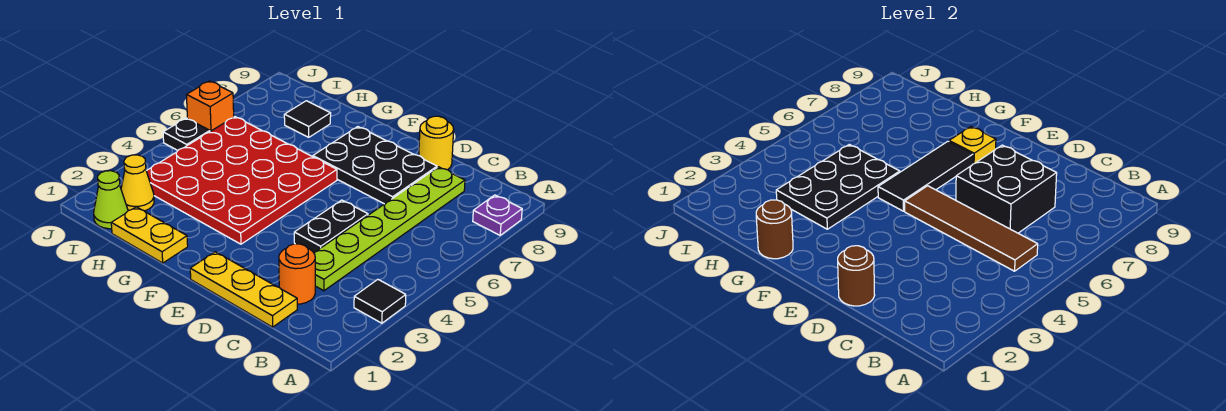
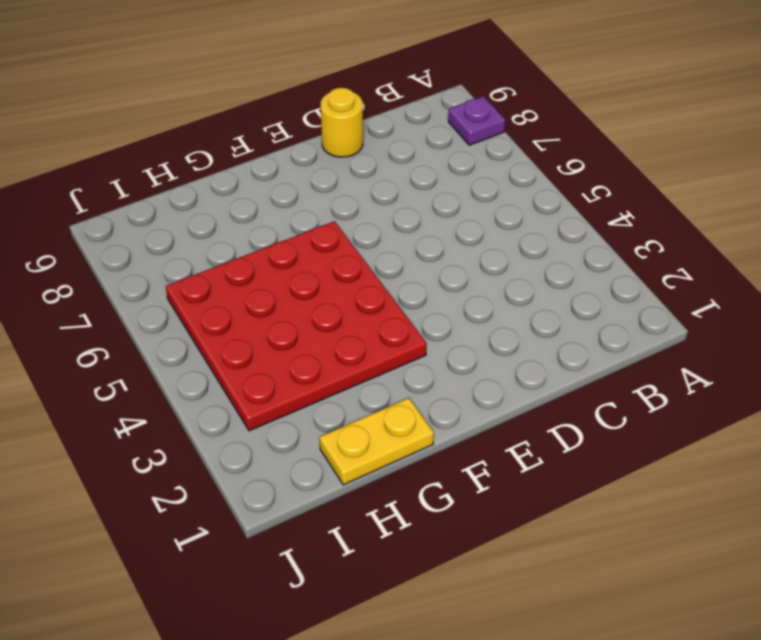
none -> black 1x1 tile [354,279,406,323]
none -> yellow 1x3 plate [190,252,297,327]
none -> orange 1x1 round brick [279,244,315,304]

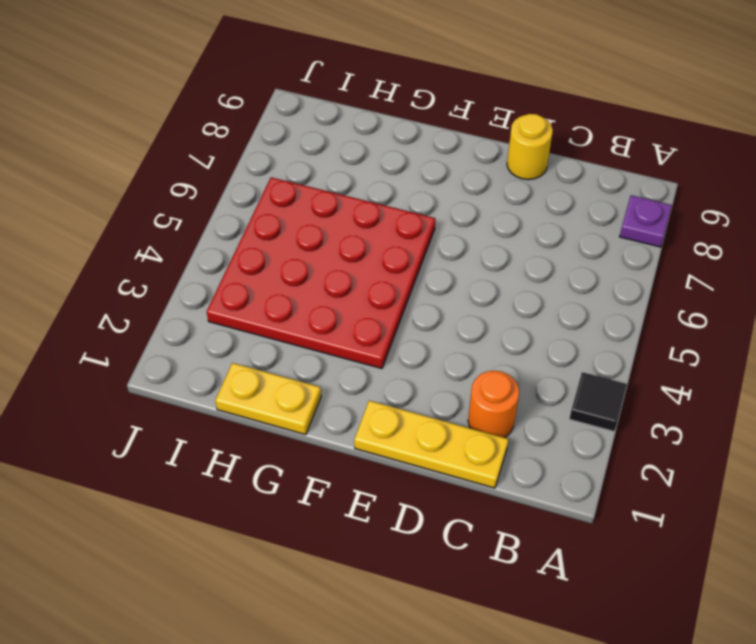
none -> lime 1x6 plate [314,167,465,291]
none -> black 1x2 plate [294,200,368,253]
none -> black 2x3 plate [313,127,437,204]

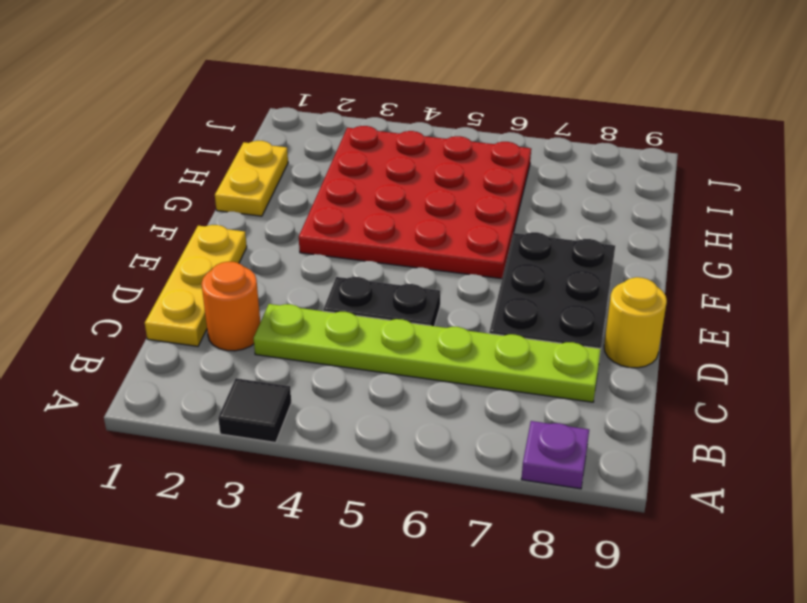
none -> black 1x1 tile [284,101,331,137]
none -> lime 1x1 cone [94,171,128,229]
none -> yellow 1x1 cone [121,155,154,211]

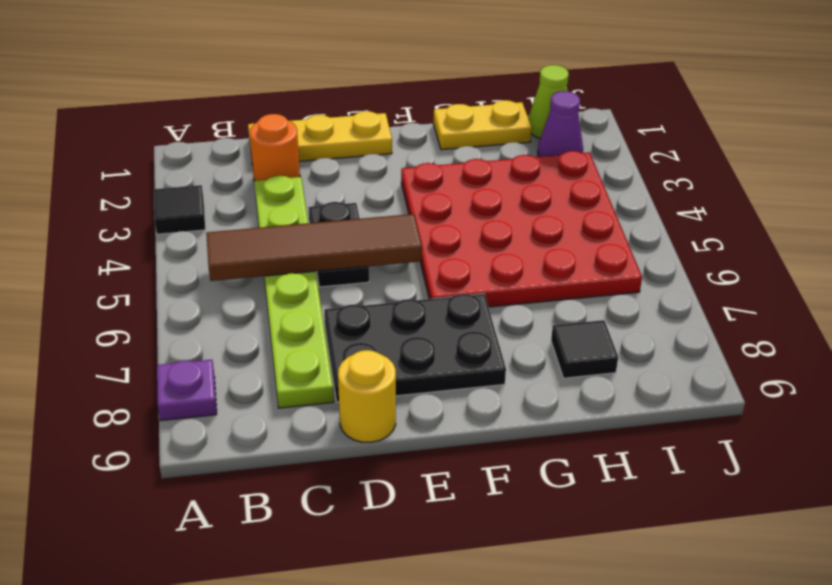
purple 1x1 cone [538,91,583,157] -> yellow 1x1 cone [121,155,154,211]
none -> black 1x1 plate [163,118,210,150]
none -> orange 1x1 brick [187,81,234,131]
none -> black 2x2 brick [956,145,1057,233]

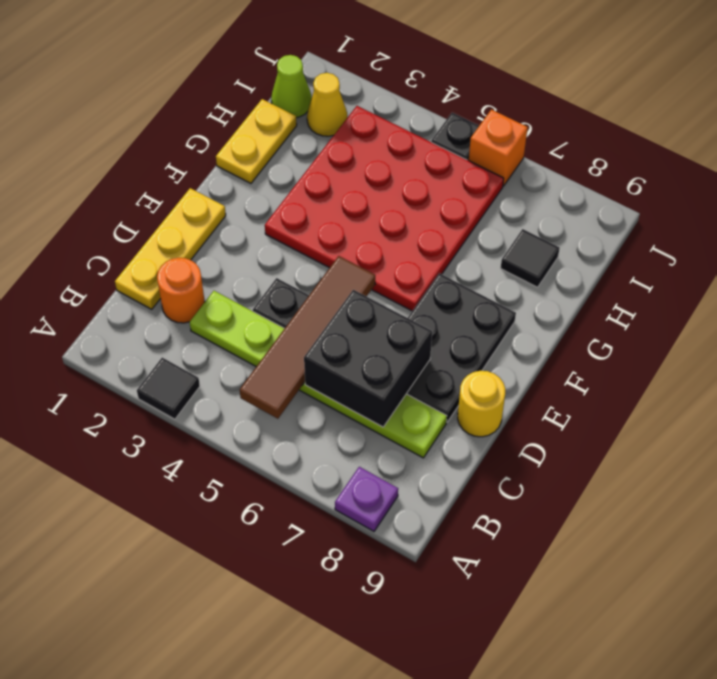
none -> brown 1x1 round brick [838,246,875,306]
none -> black 1x3 tile [878,141,973,211]
none -> yellow 1x1 plate [949,127,996,164]

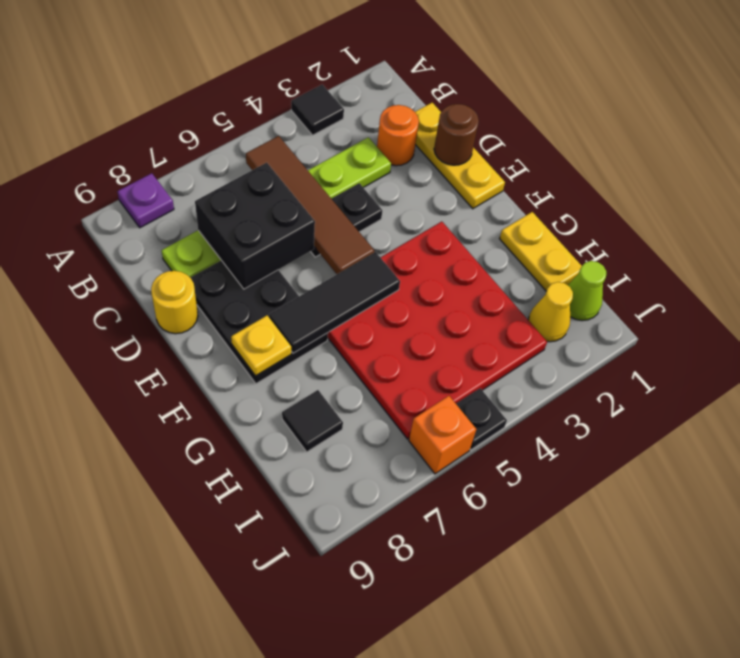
none -> brown 1x1 round brick [756,200,793,259]
none -> black 2x3 plate [776,144,900,229]

